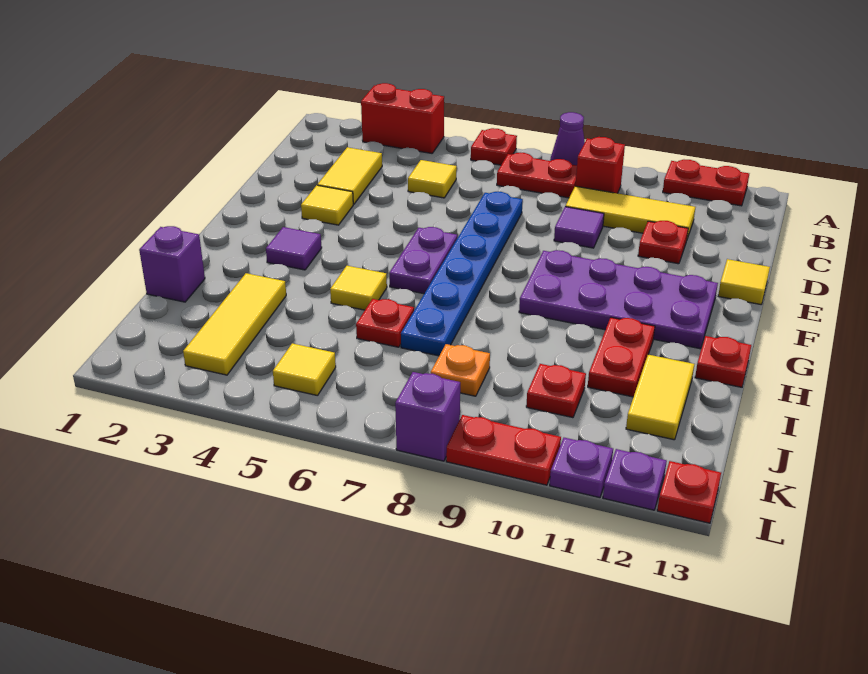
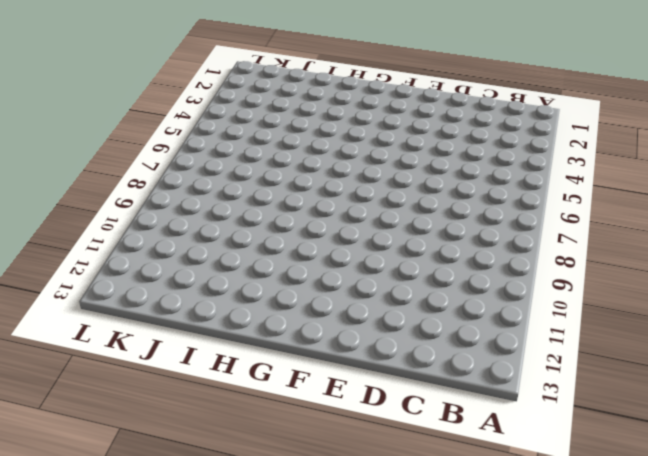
none -> red 1x2 brick [361,83,444,153]
none -> red 1x1 plate [471,128,517,165]
none -> purple 1x1 cone [550,112,585,165]
none -> red 1x2 plate [663,160,749,206]

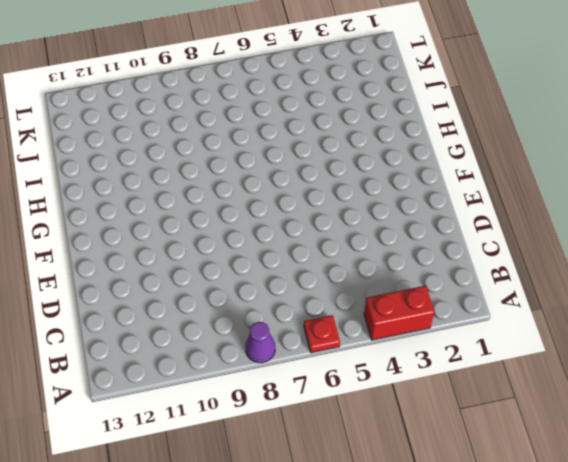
none -> red 1x2 plate [663,160,749,206]
none -> red 1x2 plate [497,153,577,198]
none -> red 1x1 brick [576,137,625,193]
none -> yellow 1x2 tile [317,147,382,204]

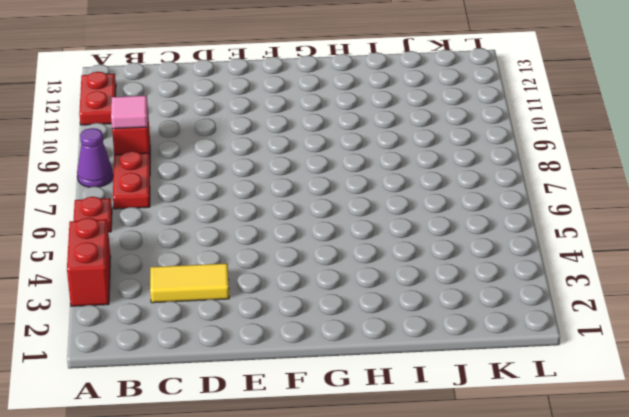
pink 1x1 tile [111,96,148,129] -> none
none -> yellow 1x1 tile [408,160,457,198]
none -> yellow 1x3 tile [565,186,695,239]
none -> blue 1x6 plate [401,192,523,356]
none -> purple 1x1 tile [554,207,604,248]

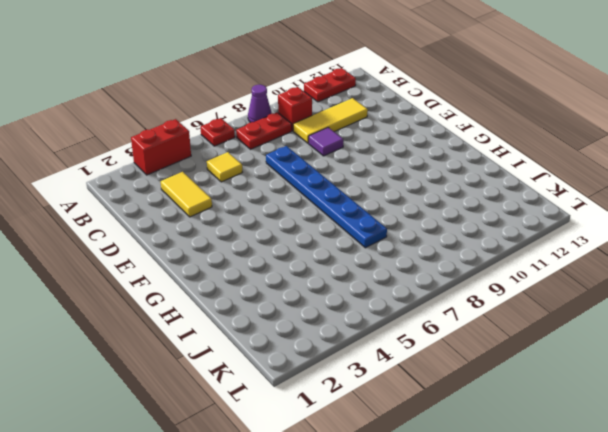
none -> red 1x1 plate [638,221,688,264]
none -> yellow 1x1 tile [301,185,353,225]
none -> yellow 1x1 tile [718,259,770,304]
none -> purple 1x2 plate [389,227,457,294]

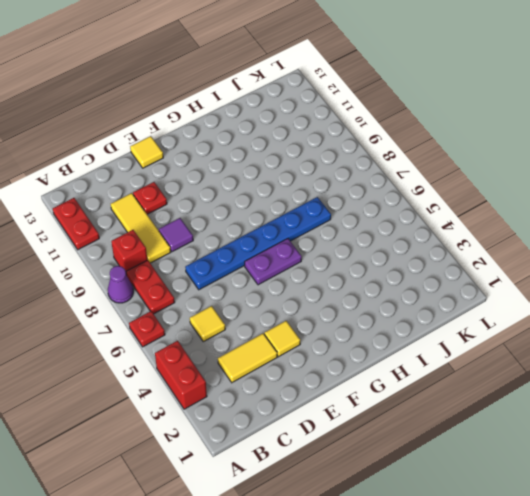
none -> purple 2x4 plate [519,250,718,349]
none -> purple 1x1 tile [266,227,322,270]
none -> yellow 1x1 tile [330,266,387,310]
none -> red 1x2 plate [588,317,655,397]

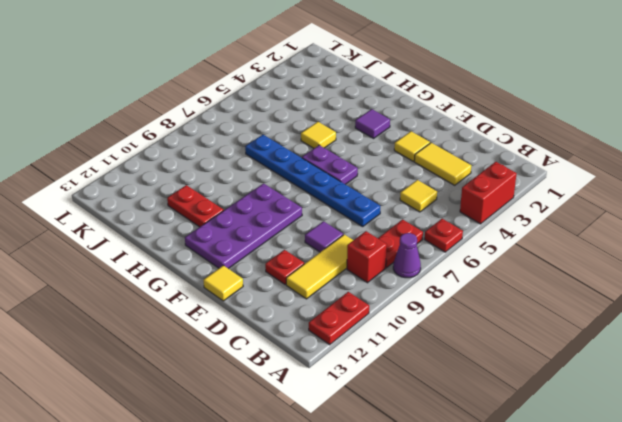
none -> red 1x1 plate [695,336,751,387]
none -> purple 1x1 brick [139,226,205,302]
none -> yellow 1x3 tile [183,273,286,375]
none -> red 1x1 plate [356,299,414,347]

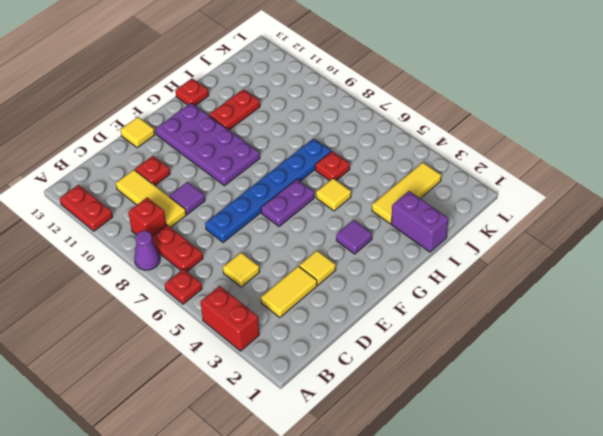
purple 1x2 brick [391,191,449,252] -> purple 1x1 brick [139,226,205,302]
none -> yellow 1x2 tile [626,355,694,440]
none -> orange 1x1 plate [431,344,490,396]
none -> red 1x1 plate [526,364,586,418]
none -> yellow 1x1 tile [273,343,336,396]

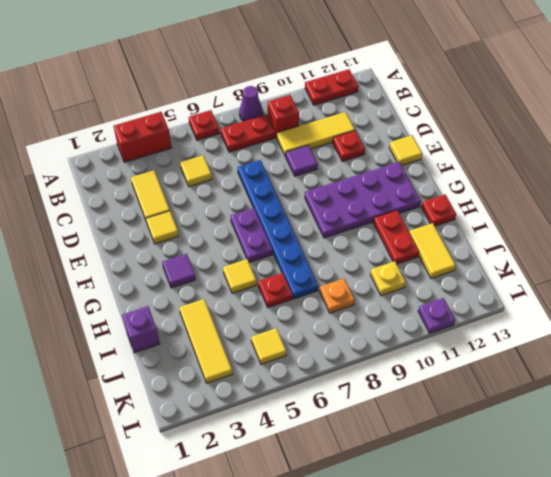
yellow 1x1 plate [370,261,406,296] -> red 1x1 plate [526,364,586,418]
none -> purple 1x1 brick [395,372,460,461]
none -> red 1x2 plate [446,415,561,485]
none -> purple 1x1 plate [603,449,667,510]
none -> red 1x1 plate [657,461,721,523]

